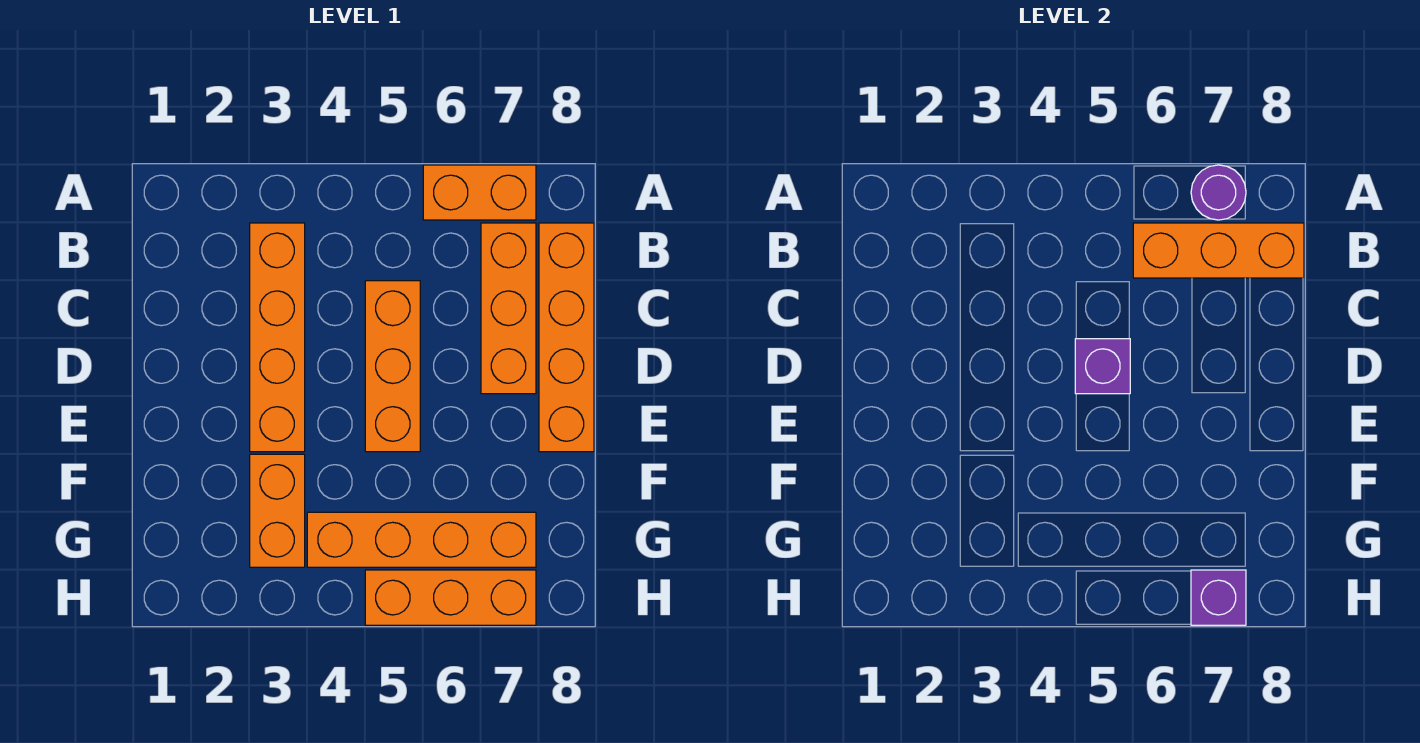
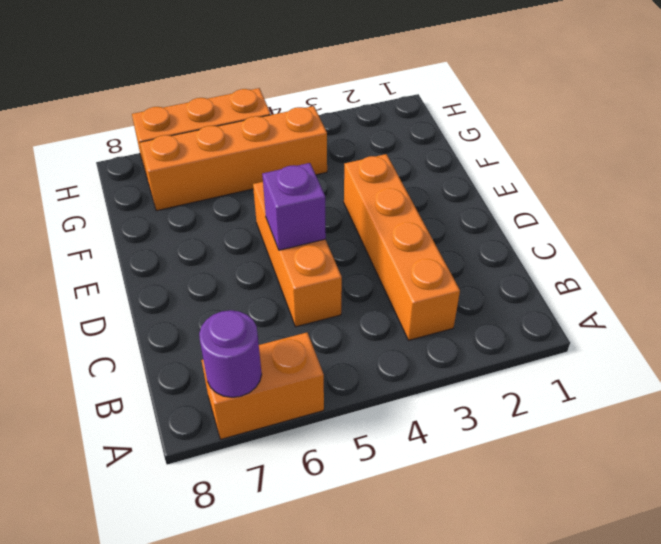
none -> orange 1x3 brick [481,223,536,394]
none -> orange 1x4 brick [539,223,594,452]
none -> orange 1x2 brick [250,454,305,567]

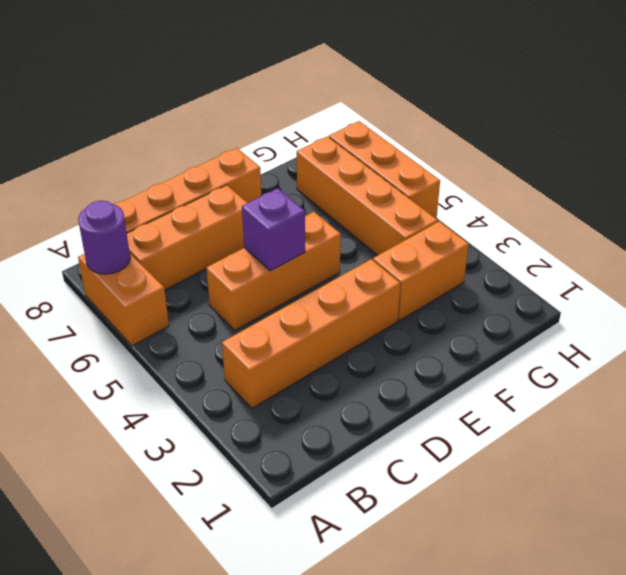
none -> orange 1x3 brick [1133,223,1304,278]
none -> purple 1x1 brick [1191,570,1246,625]

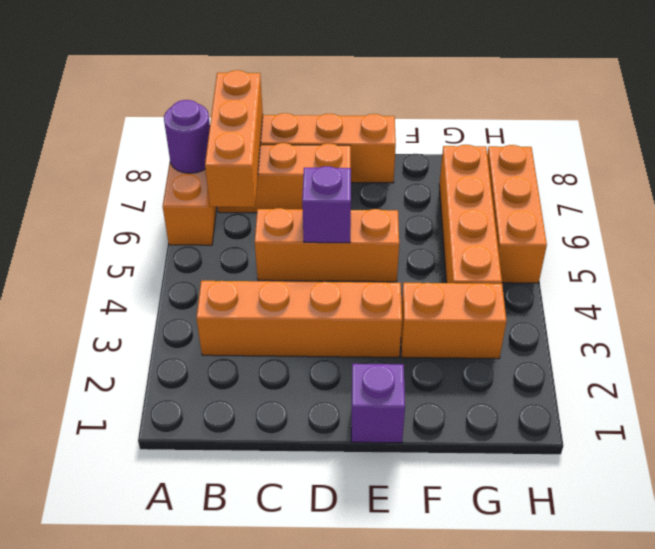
purple 1x1 brick [351,364,405,443] -> purple 1x1 brick moved to [1191,570,1246,625]

